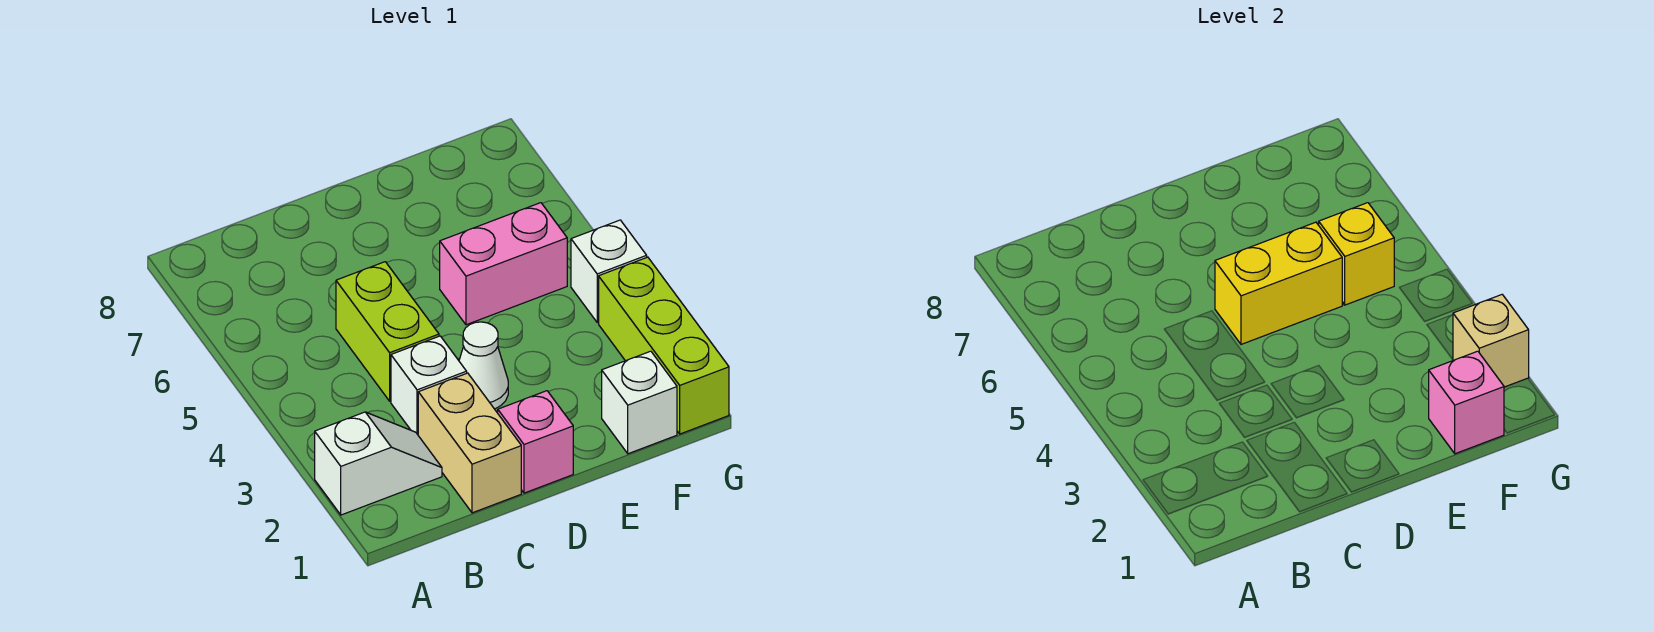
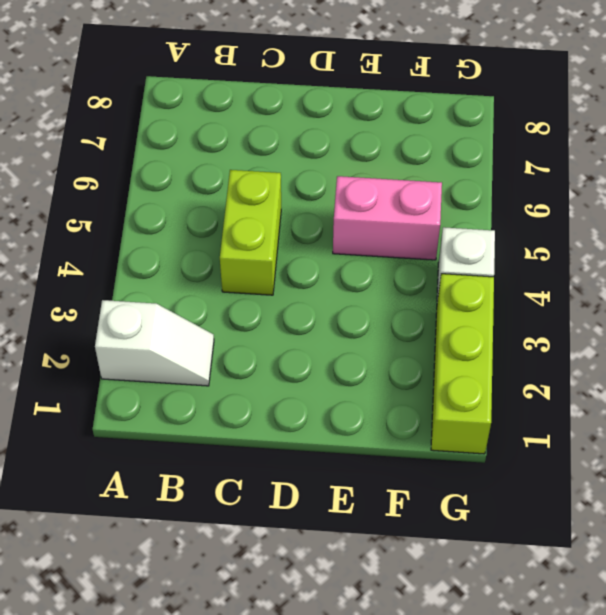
none -> tan 1x2 brick [418,373,521,513]
none -> white 1x1 brick [391,336,467,435]
none -> pink 1x1 brick [498,391,573,493]

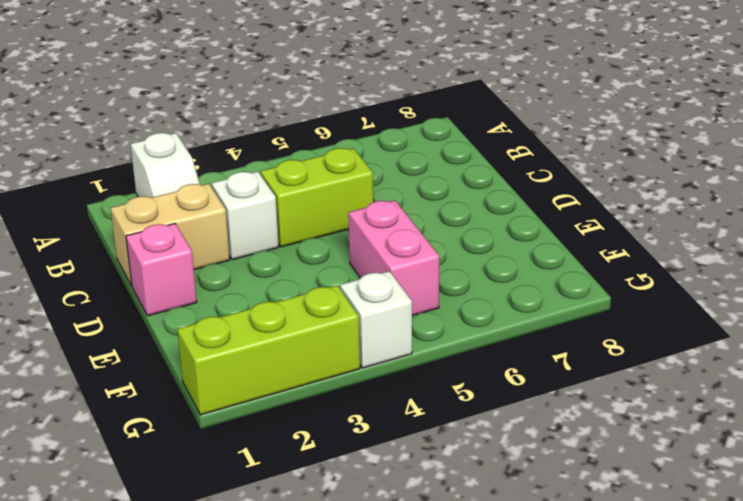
none -> white 1x1 cone [459,322,508,409]
none -> white 1x1 brick [602,351,677,454]
none -> yellow 1x2 brick [1215,222,1342,344]

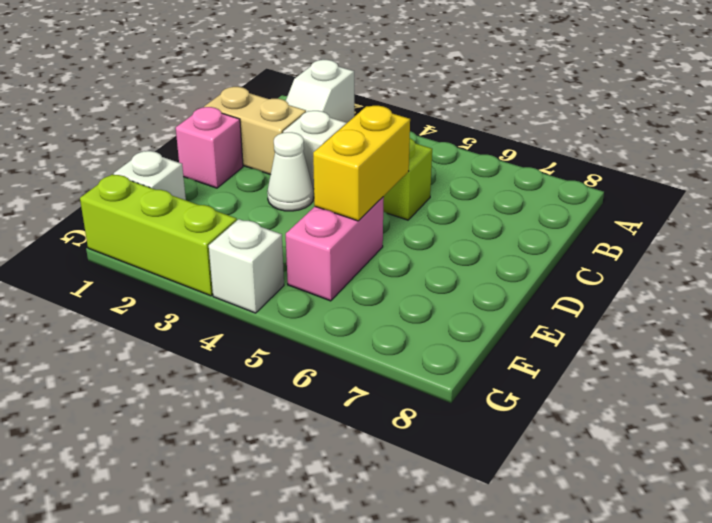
none -> pink 1x1 brick [1429,351,1504,454]
none -> yellow 1x1 brick [1319,203,1394,305]
none -> tan 1x1 brick [1453,295,1529,387]

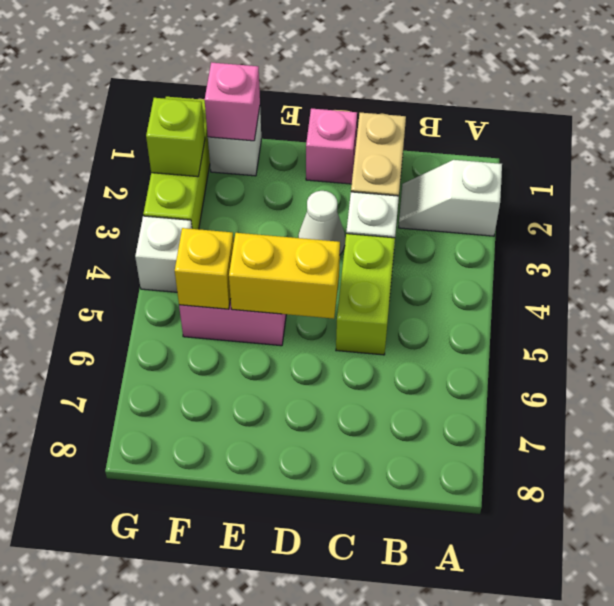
lime 1x1 brick [146,98,205,177] -> tan 1x1 brick [1453,295,1529,387]

